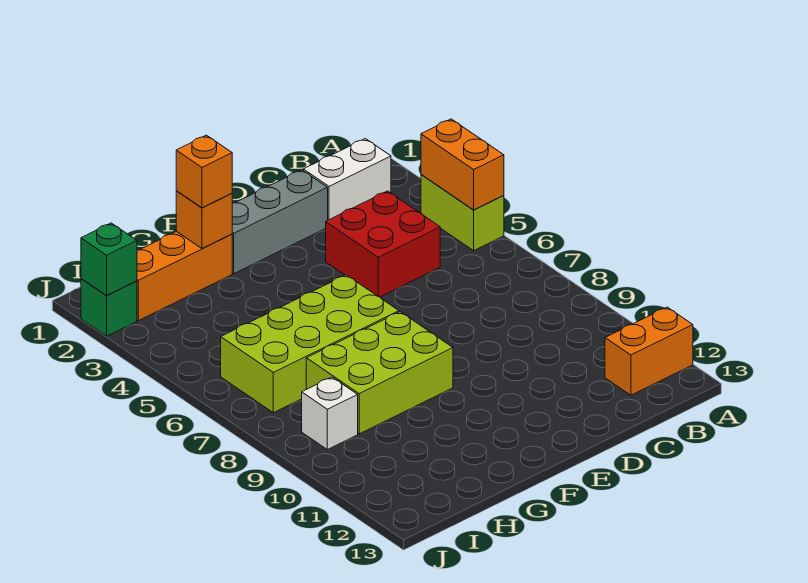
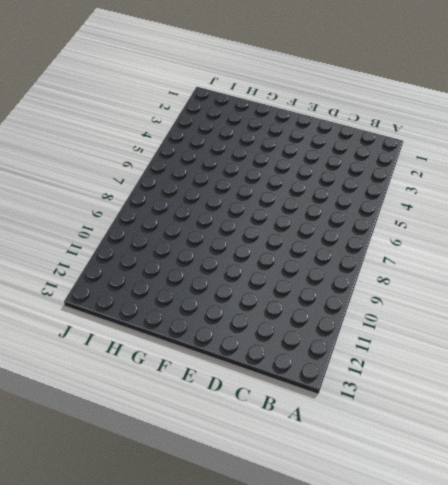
none -> lime 1x2 brick [421,175,504,251]
none -> orange 1x2 brick [605,307,693,395]
none -> white 1x2 brick [303,139,391,220]

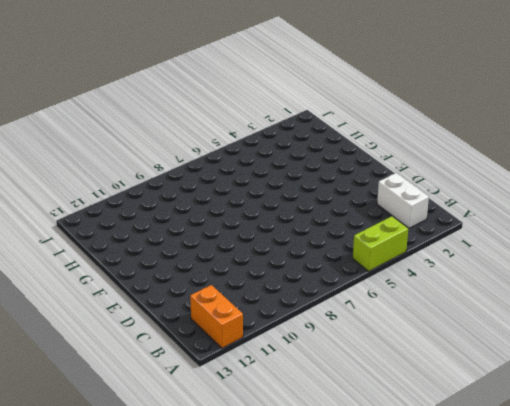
none -> red 2x2 brick [326,191,440,297]
none -> grey 1x3 brick [232,170,328,274]
none -> lime 2x4 brick [221,275,399,413]

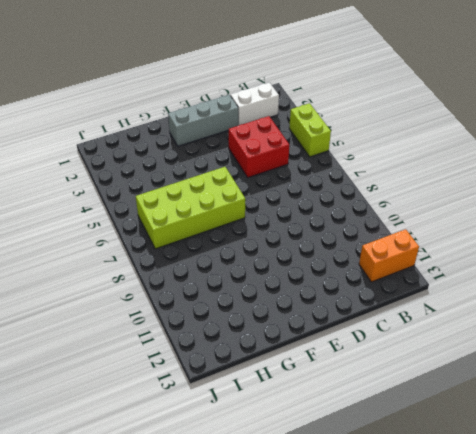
none -> lime 2x3 brick [306,312,453,434]
none -> orange 1x3 brick [137,231,232,321]
none -> white 1x1 brick [302,377,358,450]

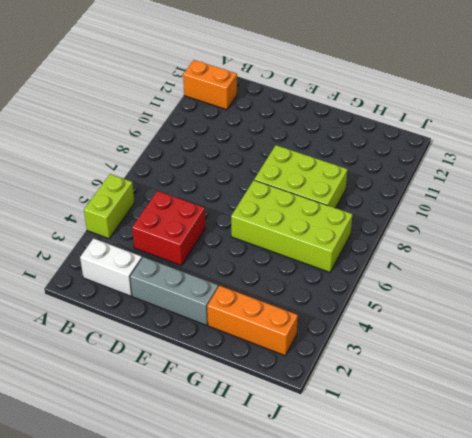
none -> white 1x1 brick [302,377,358,450]
none -> green 1x1 brick [81,279,137,336]
none -> orange 1x2 brick [421,119,504,210]

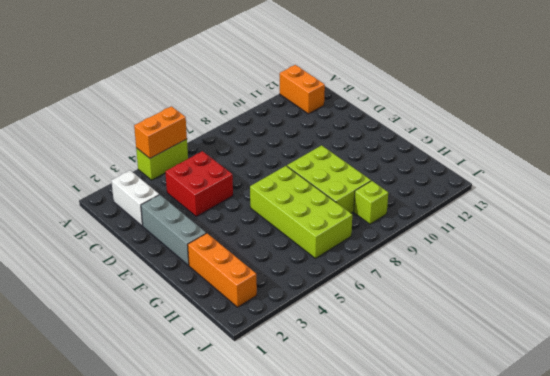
lime 1x1 brick [354,181,388,224] -> white 1x1 brick [302,377,358,450]
none -> green 1x1 brick [81,279,137,336]
none -> orange 1x1 brick [176,191,232,248]
none -> green 1x1 brick [81,223,137,296]

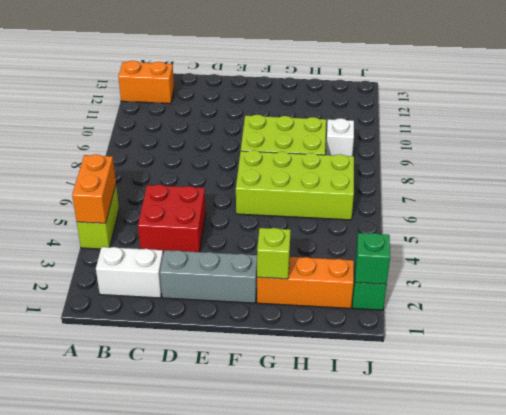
lime 1x1 brick [257,228,291,279] -> orange 1x1 brick [176,191,232,248]
none -> orange 1x1 brick [176,135,232,208]

